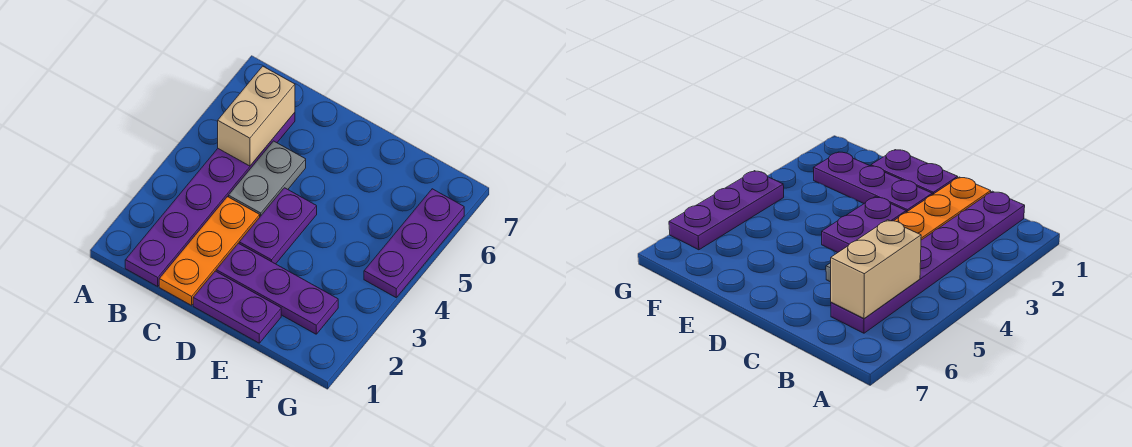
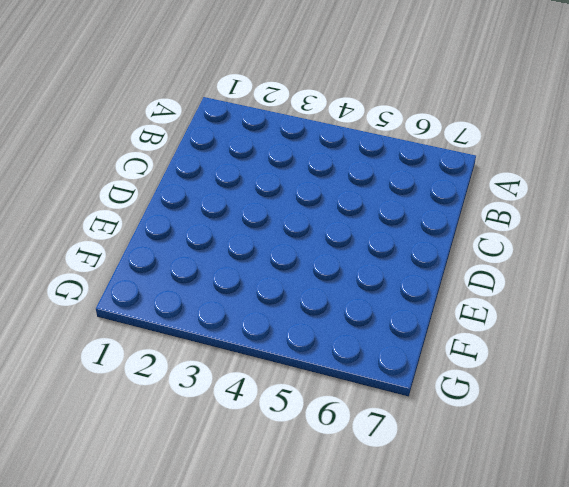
none -> purple 1x6 plate [125,113,295,286]
none -> orange 1x3 plate [159,197,260,305]

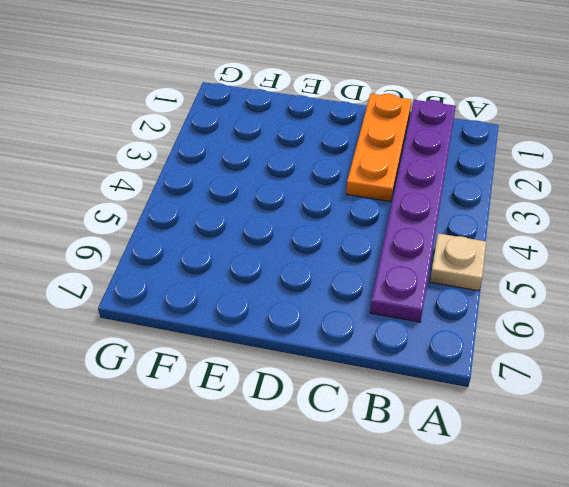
tan 1x1 plate [430,233,486,291] -> none
none -> grey 1x2 plate [229,141,306,216]
none -> purple 1x2 plate [193,271,281,343]

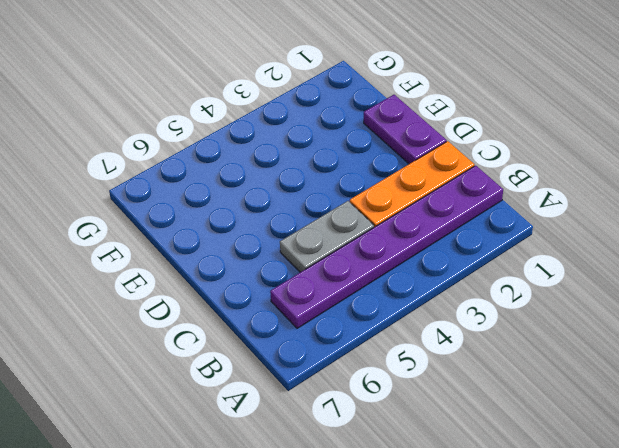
none -> purple 1x3 plate [216,243,338,334]
none -> purple 1x2 plate [239,188,317,264]

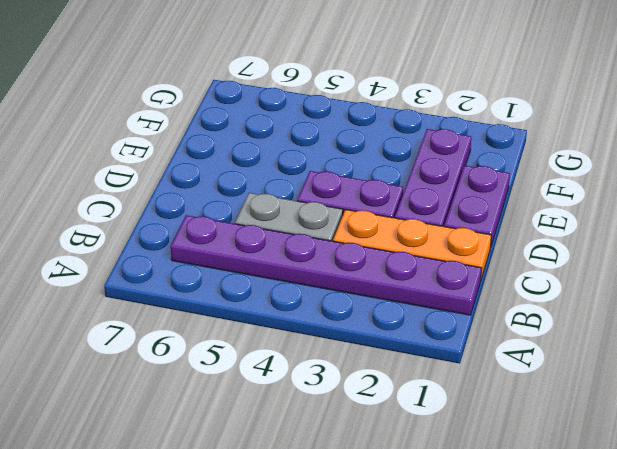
none -> purple 1x3 plate [364,189,464,297]
none -> tan 1x2 brick [218,66,295,166]

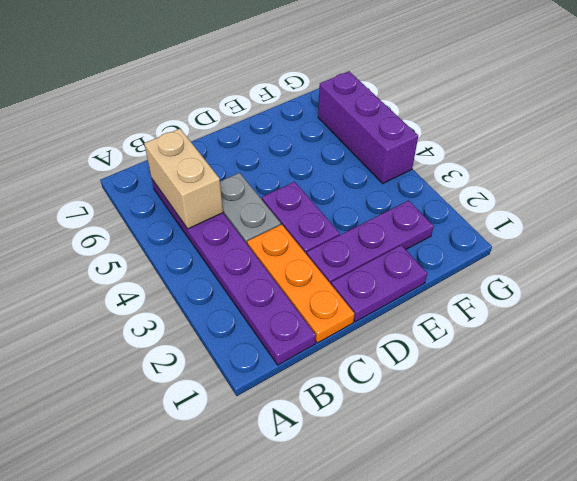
purple 1x3 brick [318,71,418,183] -> purple 1x3 plate [364,189,464,297]

